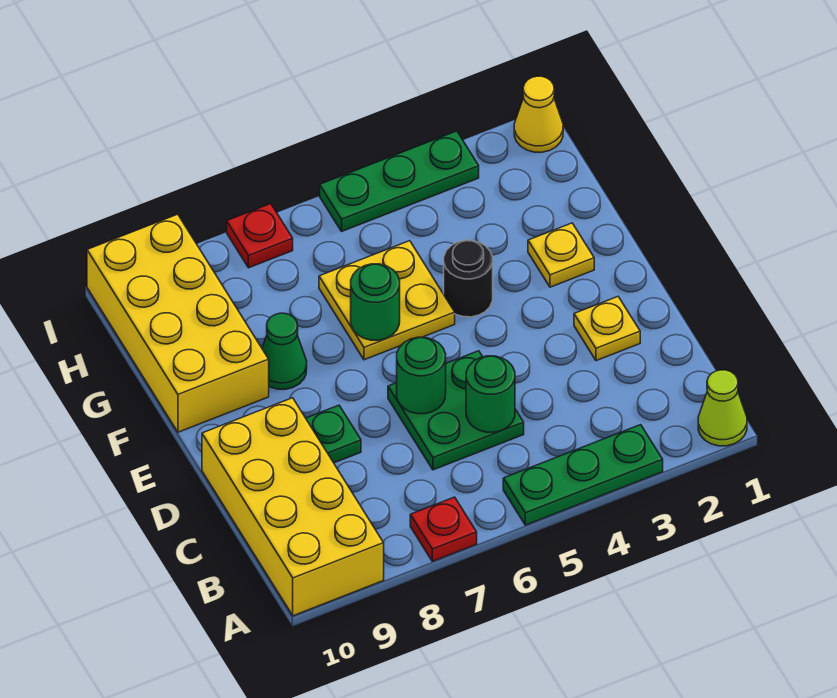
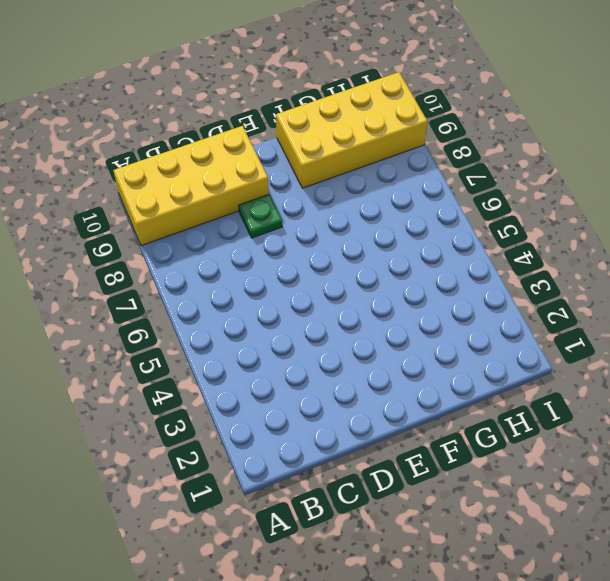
none -> lime 1x1 cone [698,370,747,446]
none -> green 1x3 plate [503,425,663,525]
none -> red 1x1 plate [410,497,477,561]

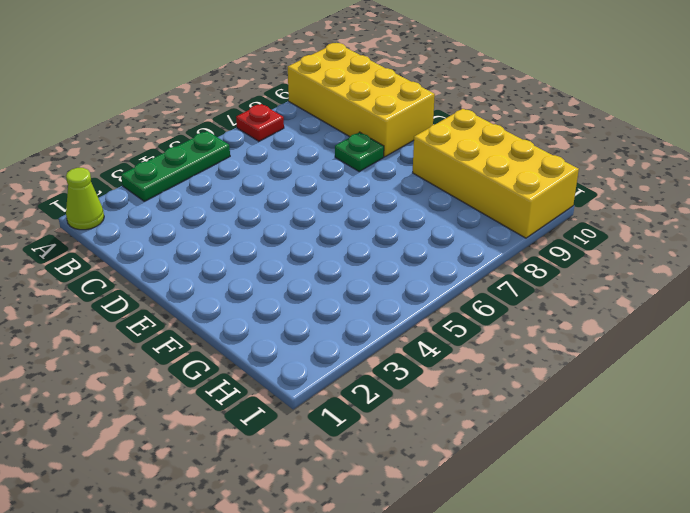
none -> green 2x2 plate [388,351,524,470]
none -> yellow 1x1 plate [574,297,640,361]
none -> yellow 1x1 plate [528,223,594,287]

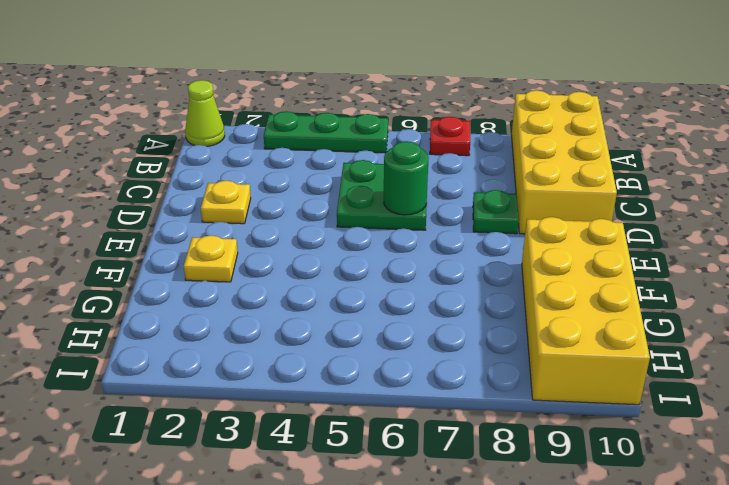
none -> black 1x1 round brick [444,240,493,317]
none -> yellow 2x2 plate [319,241,455,360]
none -> green 1x1 cone [262,313,307,389]

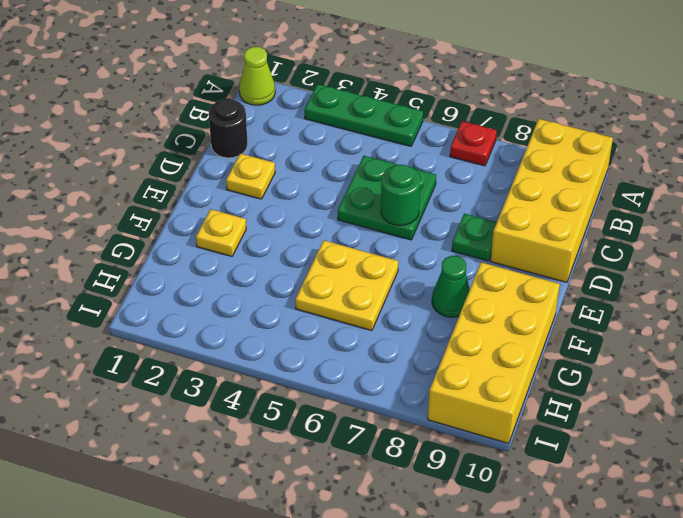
black 1x1 round brick [209,99,248,158] -> black 1x1 round brick moved to [444,240,493,317]
none -> yellow 1x1 cone [514,76,563,152]
none -> green 1x3 plate [320,131,479,231]
none -> red 1x1 plate [227,204,293,268]

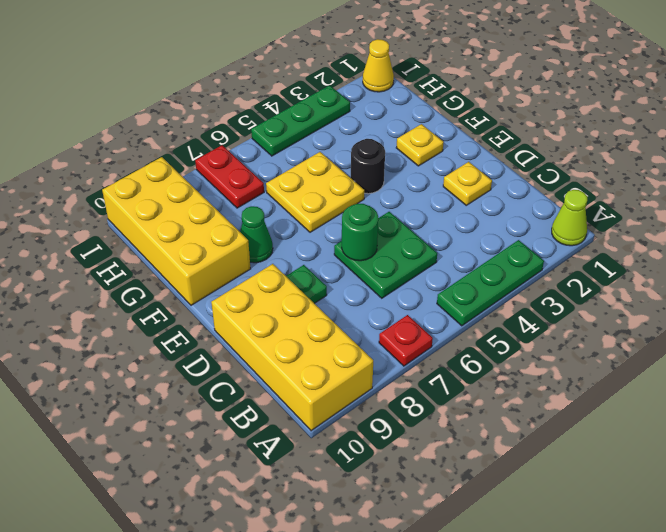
red 1x2 plate [195,145,264,208] -> red 1x1 plate [227,204,293,268]
none -> green 1x1 round brick [466,356,515,432]
none -> green 1x1 round brick [351,264,400,340]

